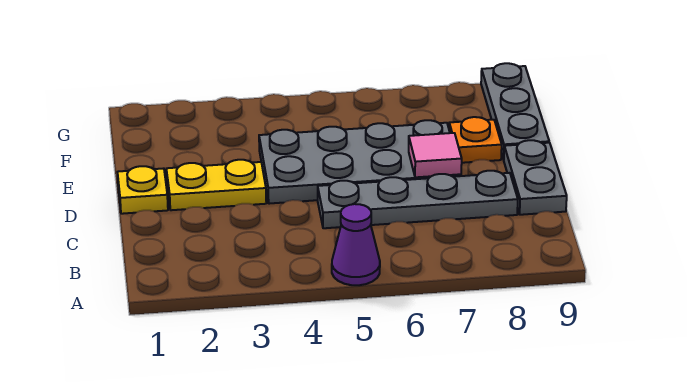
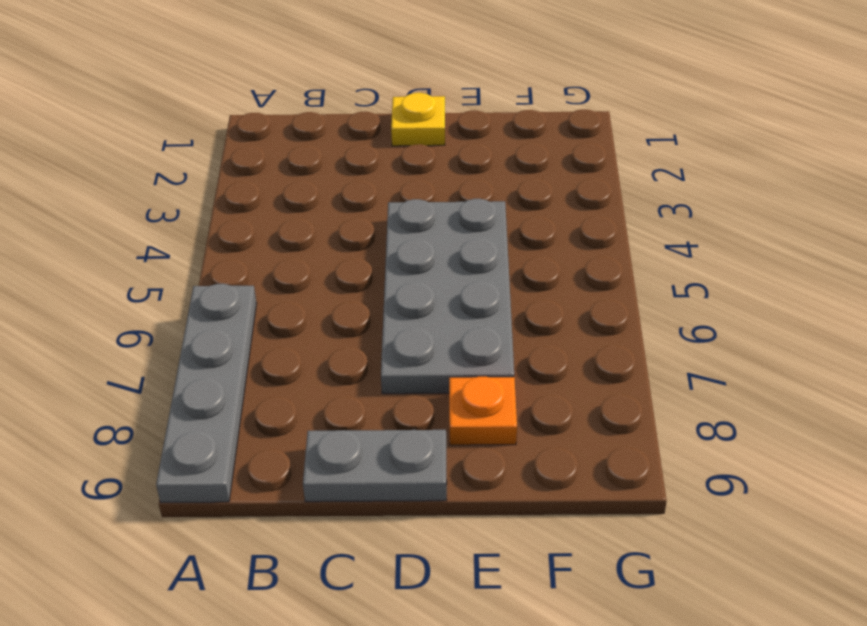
grey 1x4 plate [156,284,257,503] -> grey 1x4 plate moved to [318,171,518,228]
none -> purple 1x1 cone [332,204,380,285]
none -> yellow 1x2 plate [166,160,266,210]

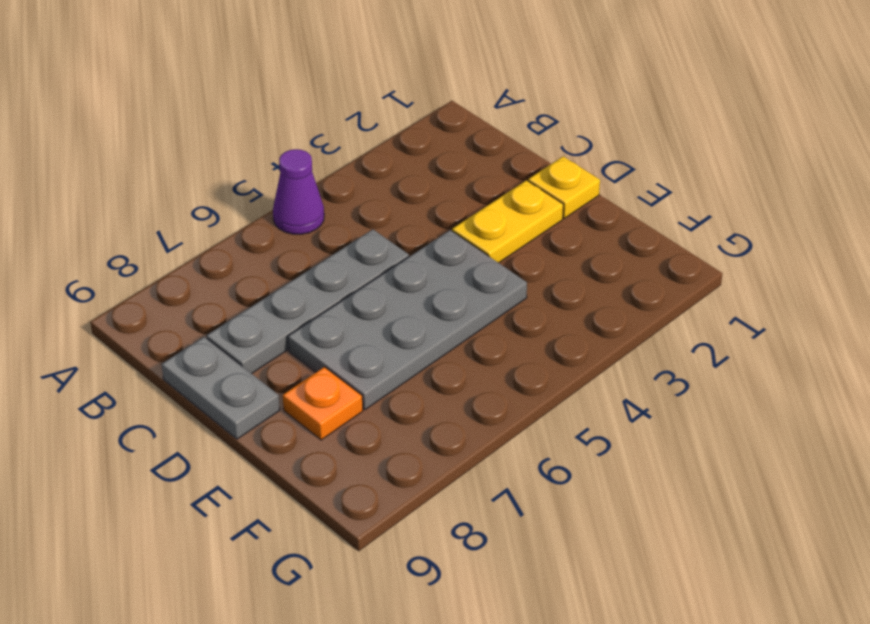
none -> grey 1x3 plate [481,63,549,160]
none -> pink 1x1 tile [409,133,462,177]

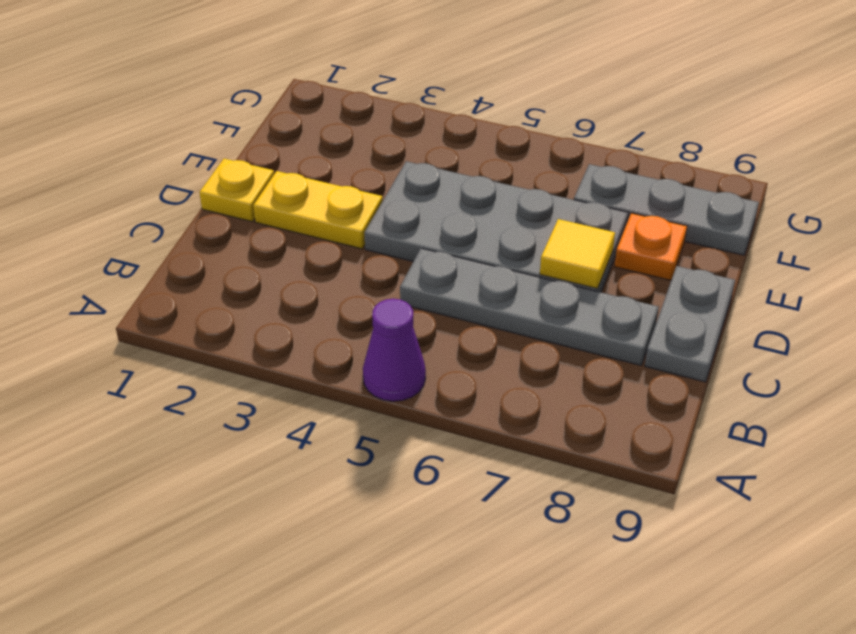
yellow 1x1 tile [540,219,615,289] -> pink 1x1 tile [409,133,462,177]
grey 1x3 plate [574,164,759,255] -> grey 1x3 plate turned to [481,63,549,160]

